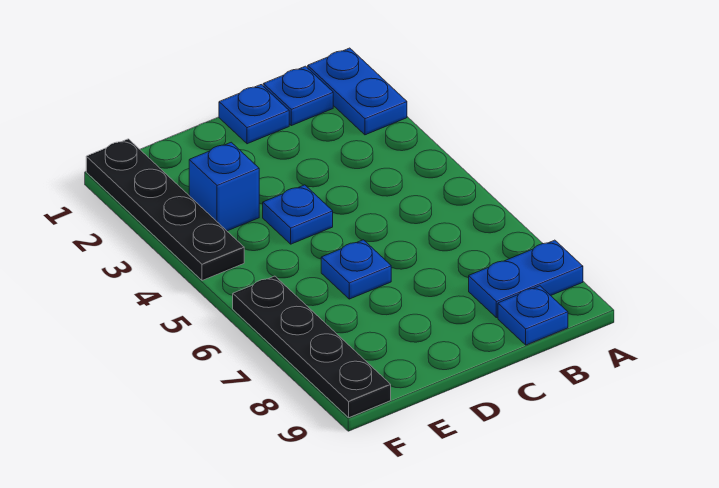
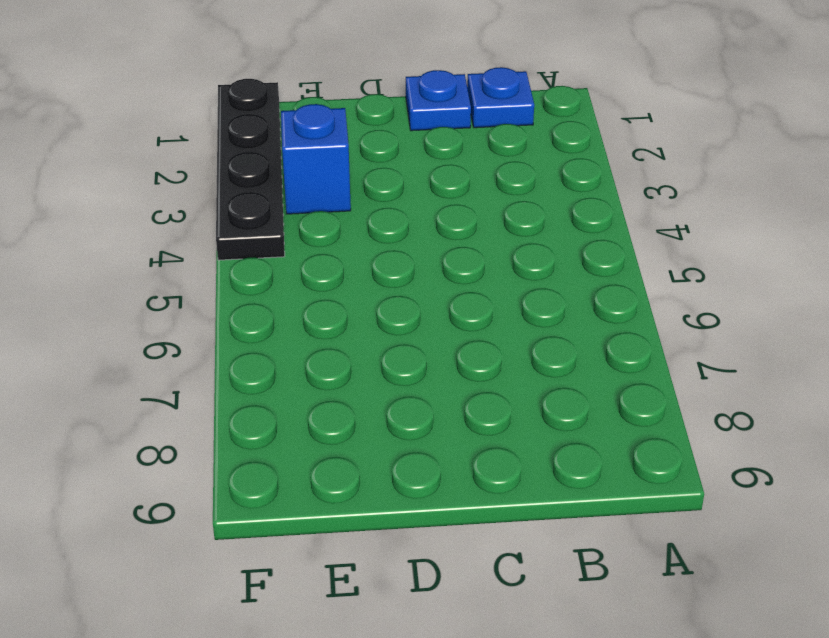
none -> blue 1x2 plate [308,48,407,135]
none -> blue 1x2 plate [469,240,583,318]

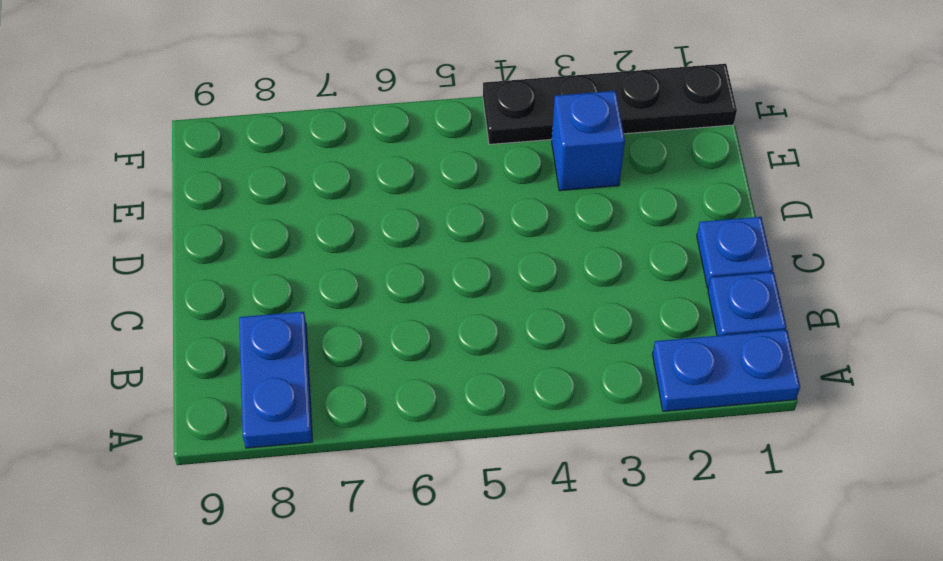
none -> blue 1x1 plate [498,286,568,345]
none -> blue 1x1 plate [263,185,333,244]

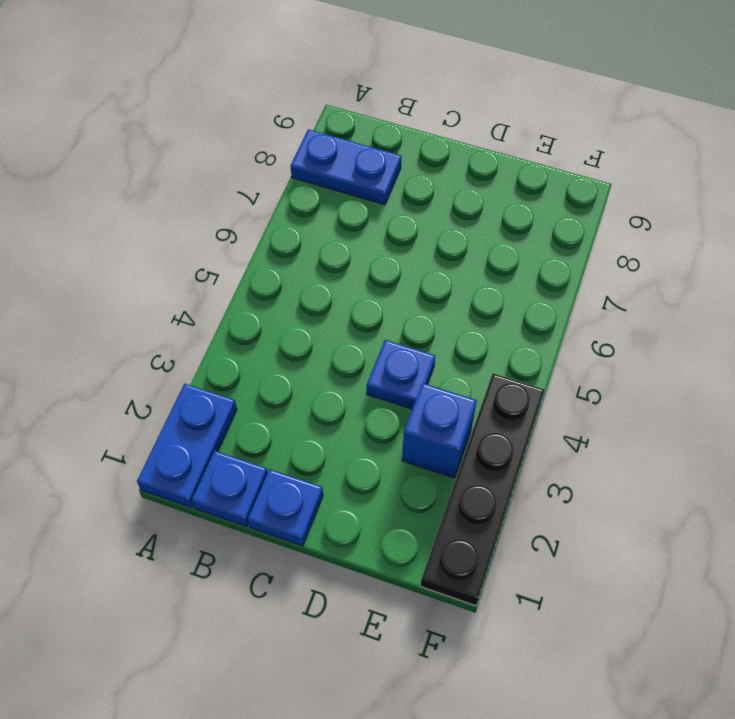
none -> blue 1x1 plate [498,286,568,345]
none -> blue 1x1 plate [321,240,391,299]

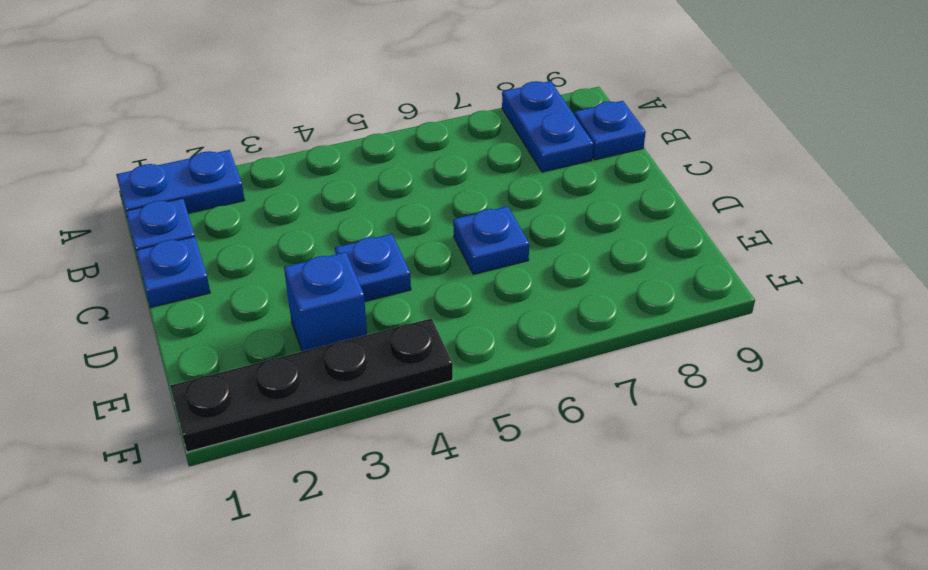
none -> black 1x4 plate [233,276,391,418]

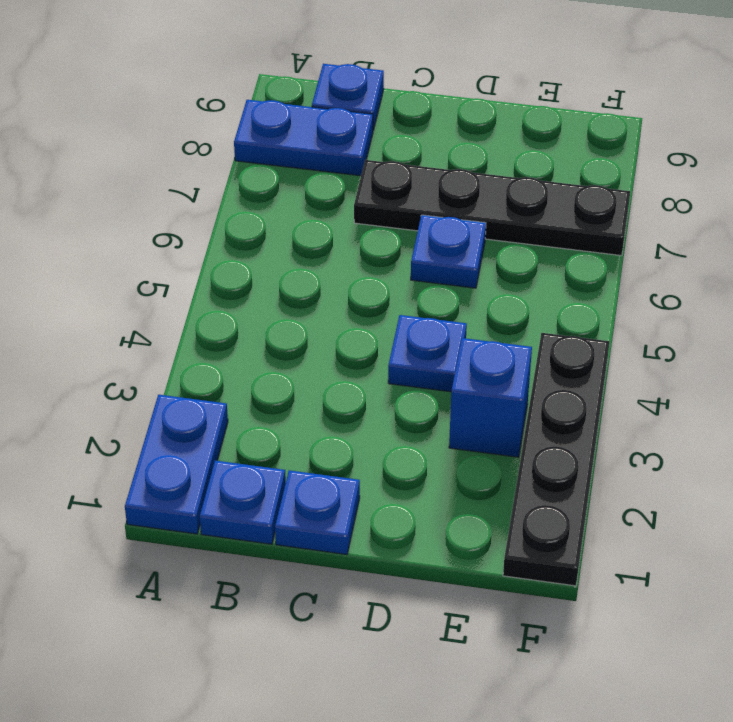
black 1x4 plate [354,160,630,256] -> black 1x4 plate turned to [233,276,391,418]

